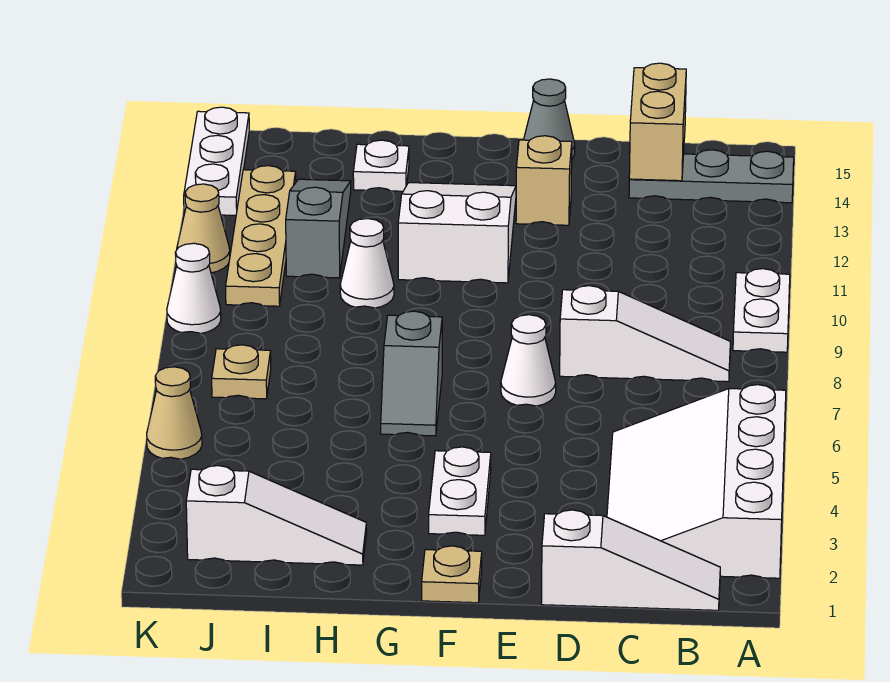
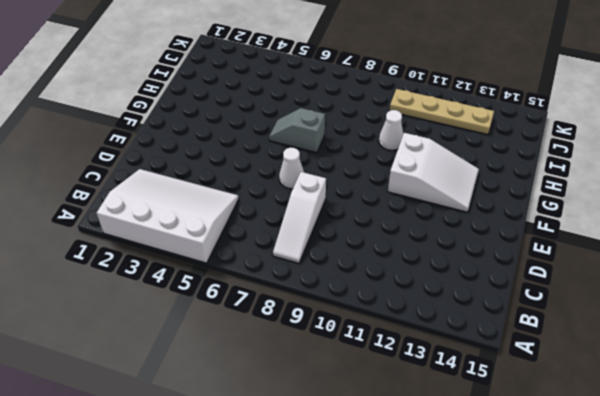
none -> white 1x2 plate [733,269,790,352]
none -> grey 1x3 plate [629,150,794,203]
none -> white 1x3 slope [541,510,720,610]

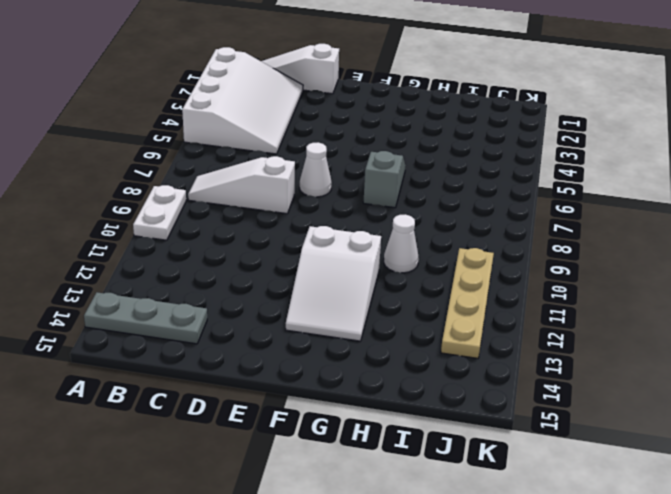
none -> tan 1x1 brick [516,136,572,225]
none -> grey 1x1 cone [524,79,575,159]
none -> tan 1x1 plate [422,546,482,603]

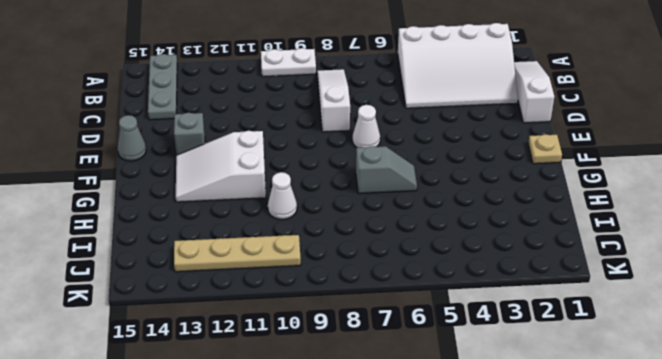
grey 1x1 brick [174,113,205,155] -> tan 1x1 brick [516,136,572,225]
none -> white 1x2 plate [429,447,491,535]
none -> white 1x3 slope [186,466,367,565]
none -> white 1x1 plate [353,140,409,191]

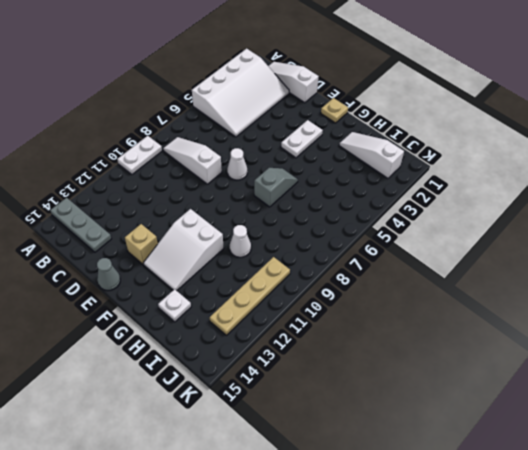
none -> grey 1x3 slope [286,179,351,278]
none -> tan 1x1 plate [212,345,271,399]
none -> tan 1x1 cone [147,367,202,459]

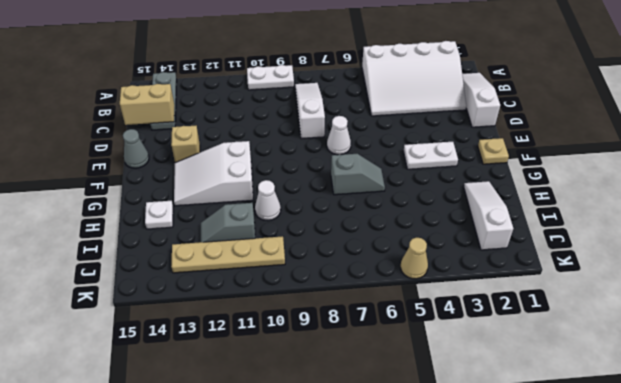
grey 1x2 slope [201,203,255,242] -> grey 1x3 slope [286,179,351,278]
none -> tan 1x1 plate [212,345,271,399]
none -> white 1x1 cone [167,243,221,334]
none -> tan 1x1 cone [177,184,230,273]

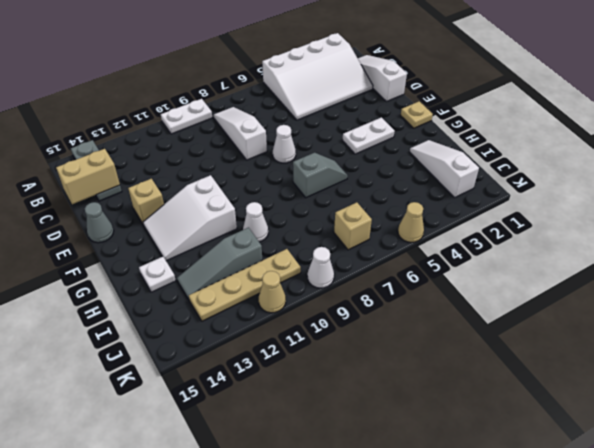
tan 1x1 brick [334,202,372,250] -> tan 1x1 plate [212,345,271,399]
none -> white 1x3 plate [184,107,249,215]

